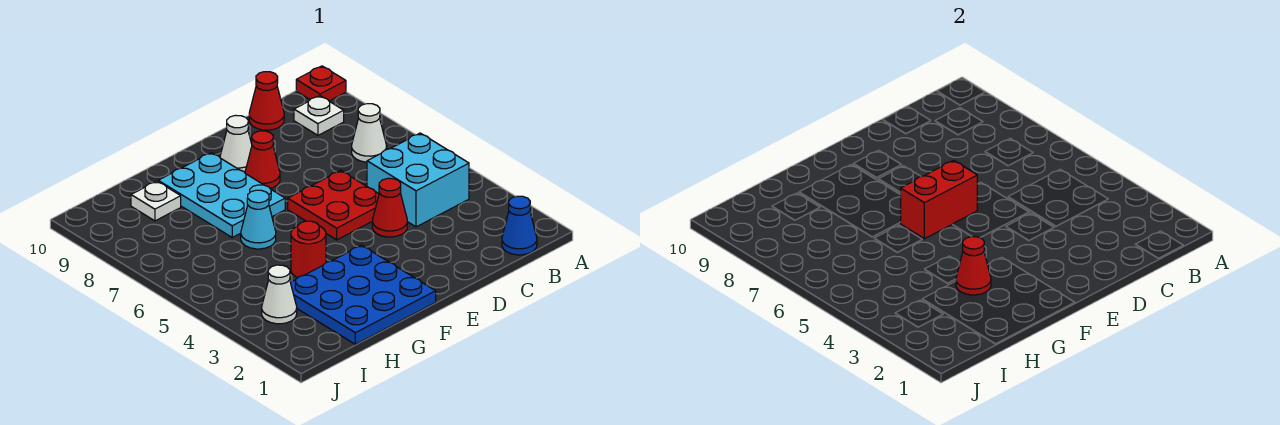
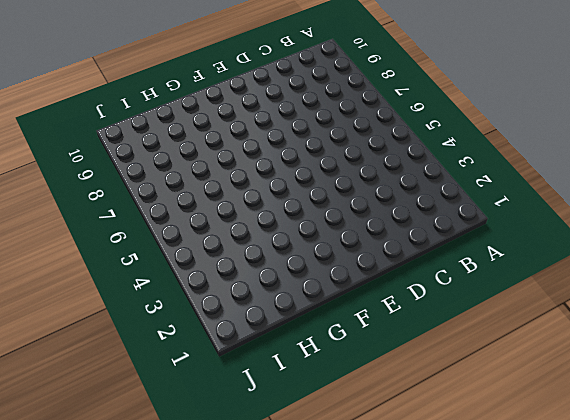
none -> red 1x1 plate [296,66,346,101]
none -> blue 1x1 cone [502,196,537,255]
none -> cyan 2x2 brick [367,133,469,227]

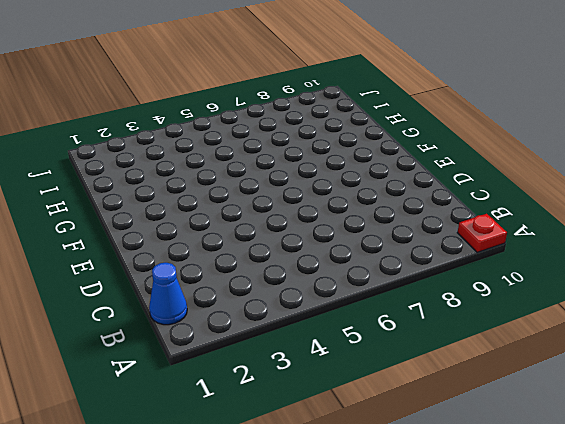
none -> cyan 2x2 brick [367,133,469,227]
none -> white 1x1 cone [352,104,387,162]
none -> white 1x1 plate [294,96,344,135]

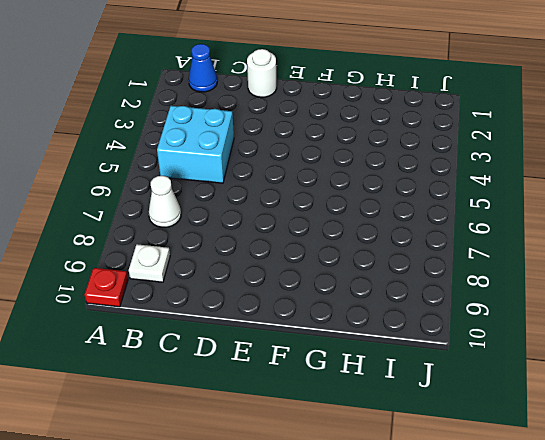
white 1x1 round brick [247,49,277,97] -> none
none -> red 1x1 cone [249,72,284,130]
none -> red 1x1 cone [372,178,407,237]
none -> red 2x2 plate [288,170,379,240]

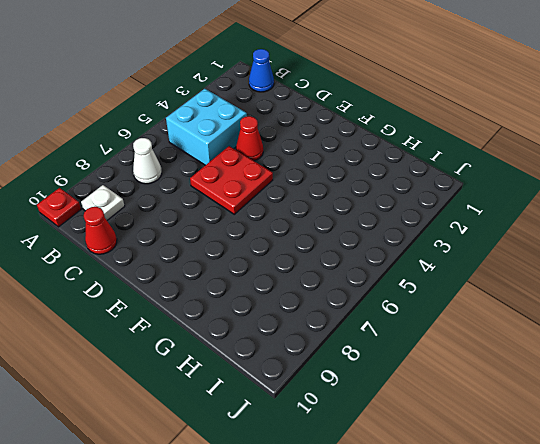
none -> red 1x1 cone [245,131,280,188]
none -> white 1x1 cone [220,115,252,172]
none -> blue 3x3 plate [291,245,436,344]

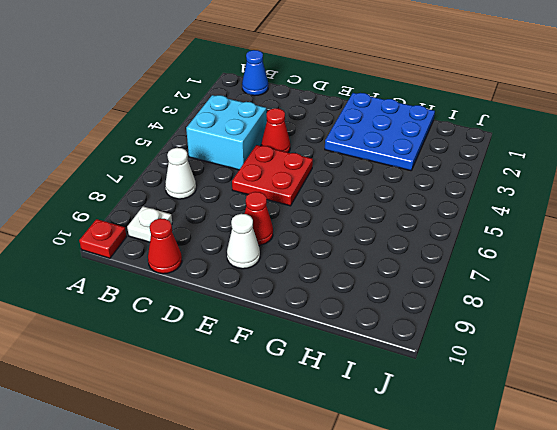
none -> cyan 2x3 plate [158,153,285,237]
none -> red 1x1 round brick [291,221,326,278]
none -> cyan 1x1 cone [241,190,276,249]

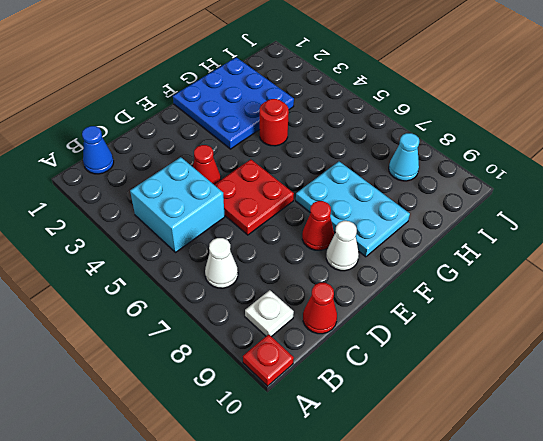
cyan 1x1 cone [389,133,419,181] -> cyan 1x1 cone moved to [241,190,276,249]
none -> white 1x1 plate [131,181,181,221]
none -> white 1x1 cone [262,265,297,324]
none -> red 1x2 brick [900,160,977,239]

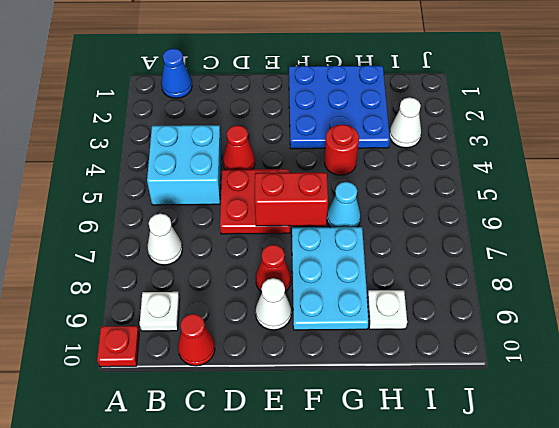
none -> red 1x1 cone [956,237,991,295]

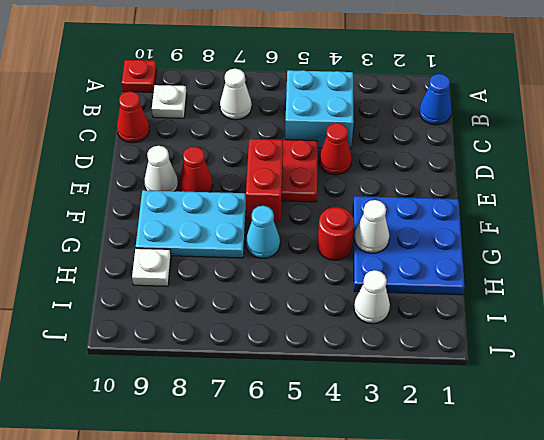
white 1x1 cone [354,200,389,253] -> red 1x1 cone [956,237,991,295]

